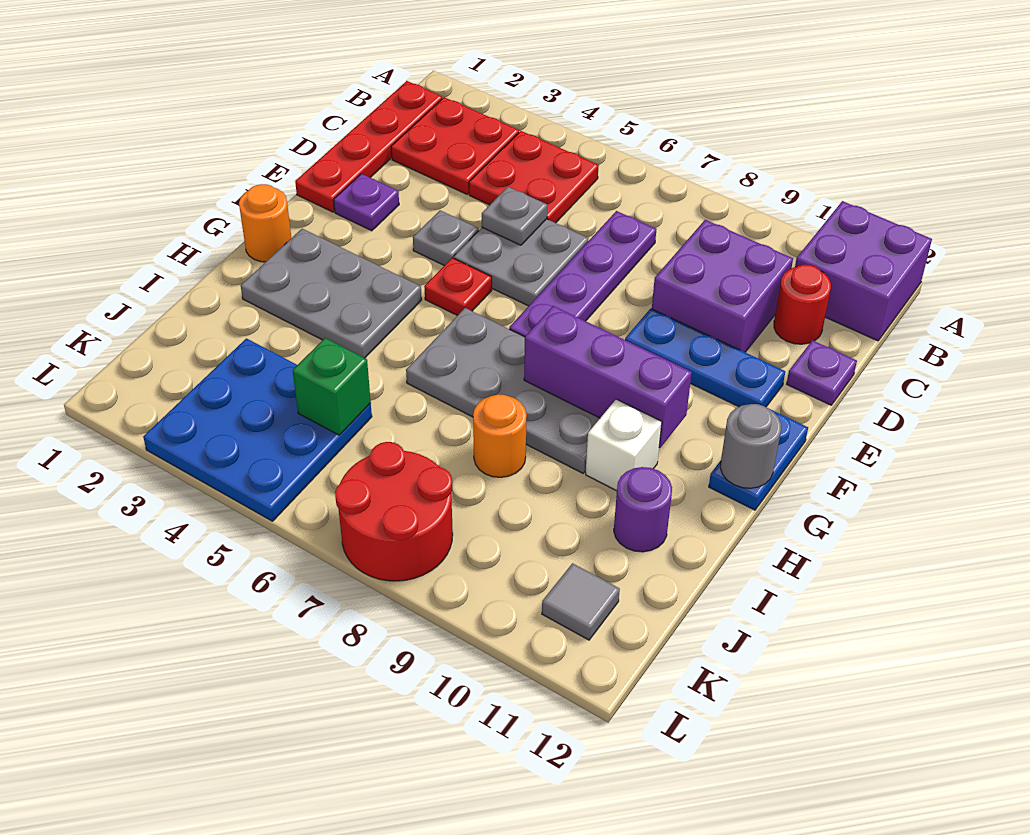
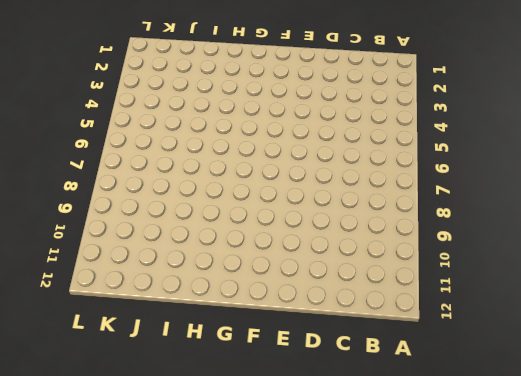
none -> purple 2x2 brick [795,201,932,341]
none -> red 1x4 plate [295,81,442,212]
none -> red 2x2 plate [391,97,519,194]

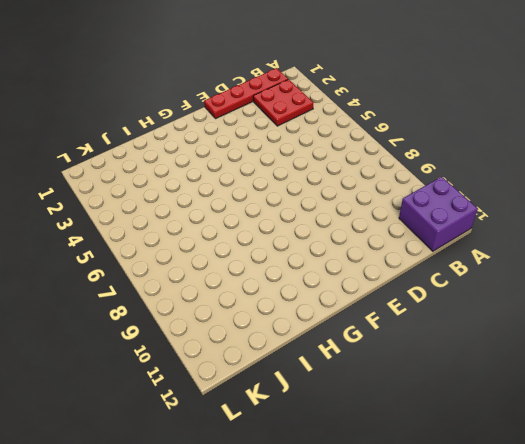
none -> red 2x2 plate [469,131,599,223]
none -> purple 1x4 plate [509,211,656,337]
none -> purple 2x2 brick [652,220,793,352]

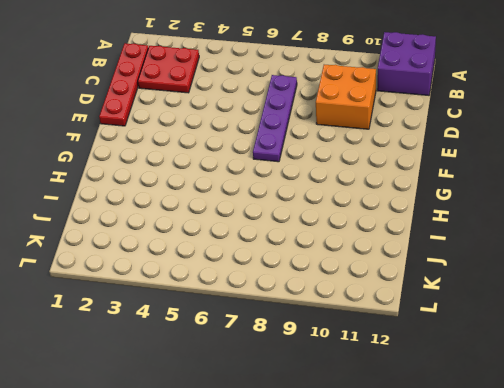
orange 2x2 brick [316,65,376,129] -> purple 2x2 brick [652,220,793,352]
none -> red 2x2 plate [469,131,599,223]
none -> red 1x1 round brick [774,265,831,344]
none -> grey 2x2 plate [454,219,588,306]

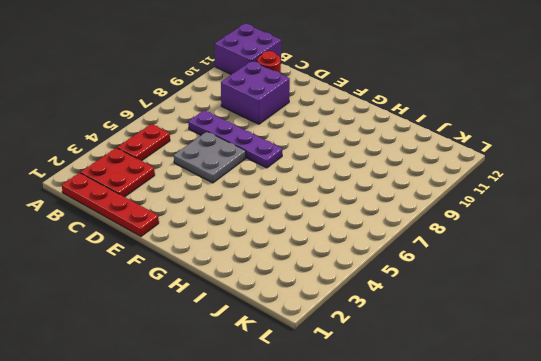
red 1x2 plate [117,124,170,160] -> red 2x2 plate [469,131,599,223]
none -> purple 1x1 plate [787,340,857,405]
none -> purple 1x1 plate [334,174,399,231]
none -> grey 1x1 plate [413,210,479,266]

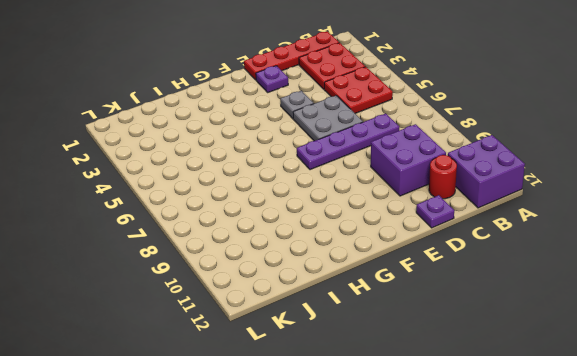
none -> blue 1x3 plate [625,309,785,407]
none -> red 1x1 plate [424,258,492,316]
none -> blue 1x2 plate [709,409,808,510]

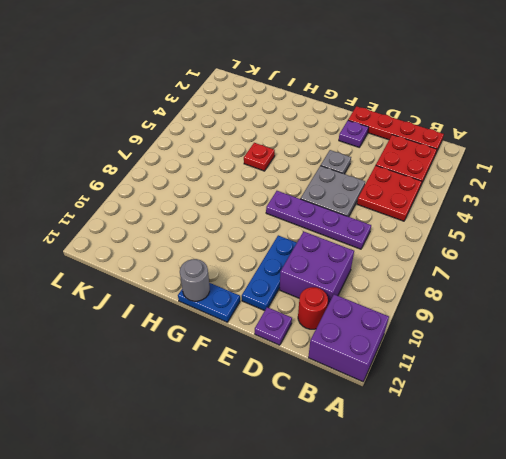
red 1x1 plate [244,143,275,171] -> red 1x1 plate moved to [424,258,492,316]
none -> orange 1x1 round brick [239,184,291,262]
none -> grey 2x3 plate [241,229,422,358]
none -> grey 2x4 plate [406,308,600,473]

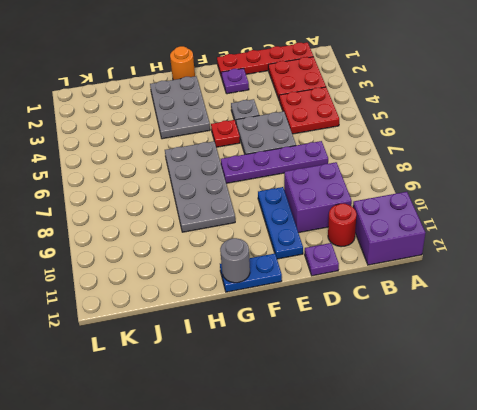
none -> white 1x1 brick [586,399,662,491]
none -> orange 1x1 round brick [473,394,527,477]
none -> purple 1x1 round brick [614,467,672,552]

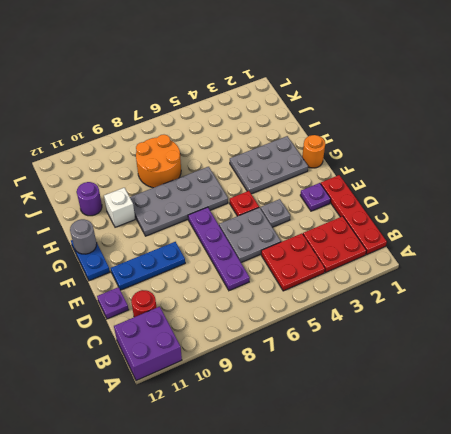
orange 2x2 round brick [136,135,181,188] -> orange 1x1 round brick [473,394,527,477]
none -> purple 2x2 brick [652,220,793,352]
none -> blue 3x3 plate [143,338,372,521]
none -> red 2x2 round brick [335,442,453,581]

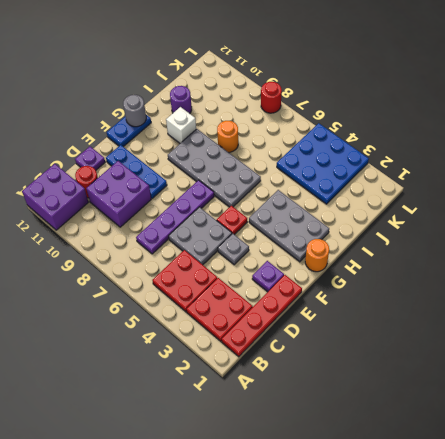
red 1x1 round brick [261,82,282,113] -> red 2x2 round brick [335,442,453,581]
none -> grey 1x1 tile [542,563,620,640]
none -> grey 1x1 plate [482,187,547,245]
none -> purple 1x3 brick [524,306,692,448]

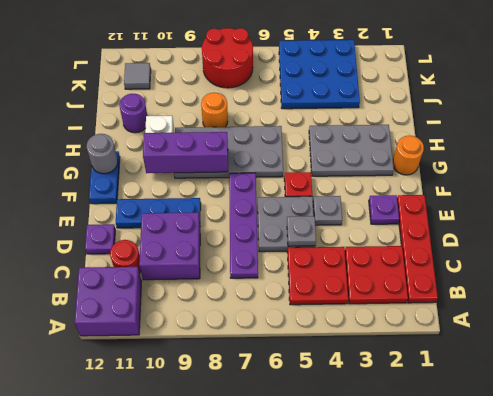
none -> green 1x1 brick [293,338,371,435]

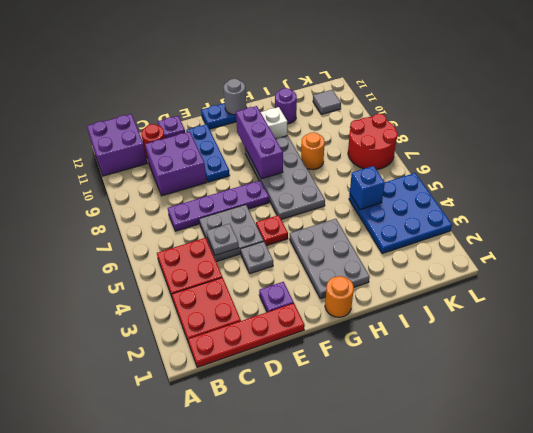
blue 1x1 brick [350,166,385,210] -> green 1x1 brick [293,338,371,435]

